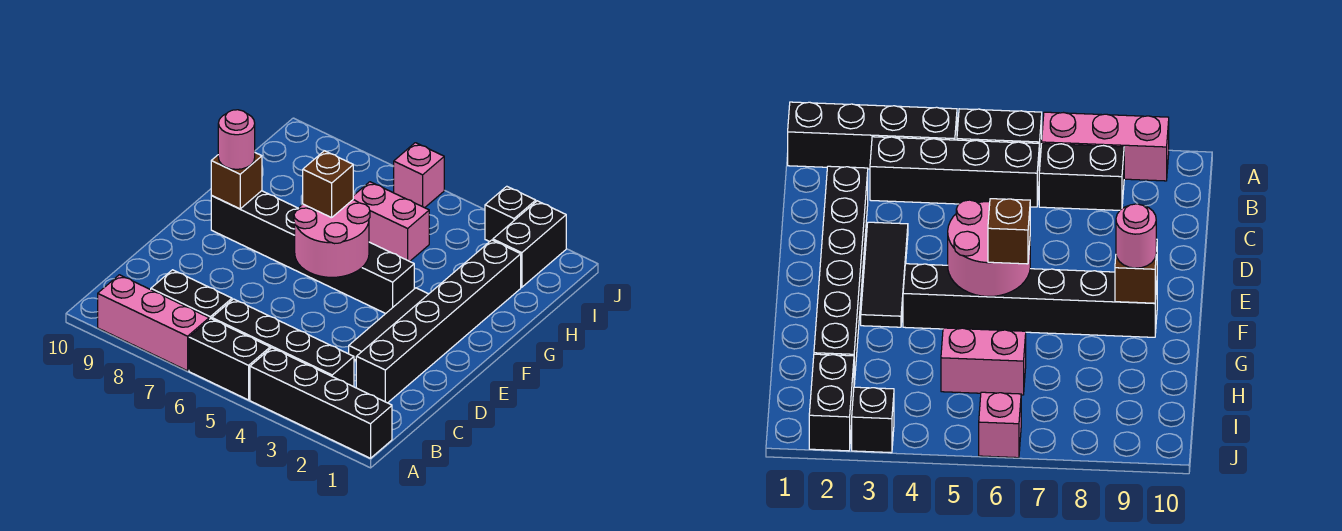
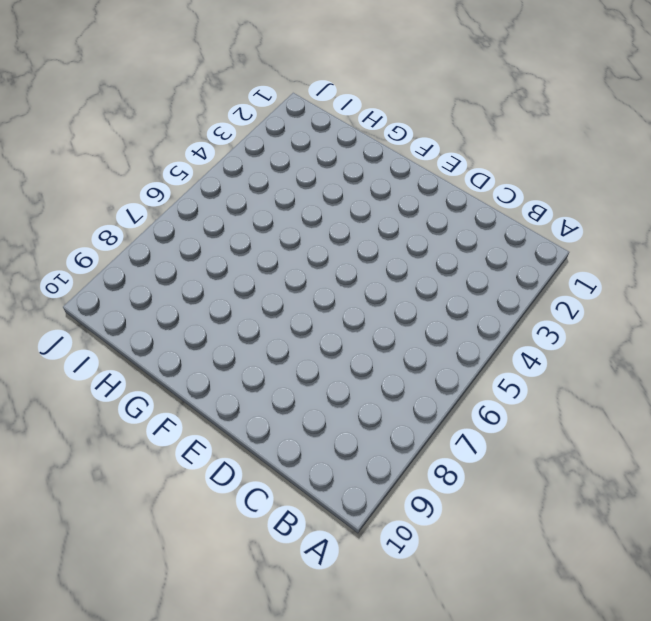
none -> black 1x4 brick [250,348,392,458]
none -> black 1x2 brick [189,319,270,400]
none -> pink 1x3 brick [98,275,209,371]

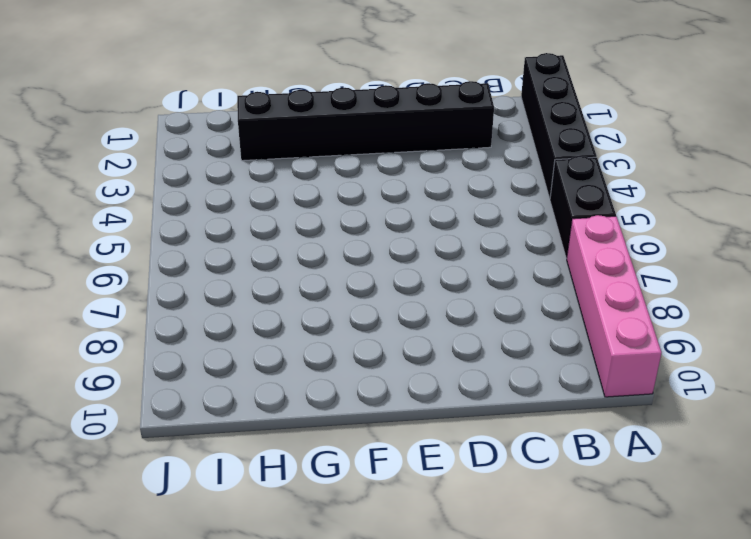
pink 1x4 brick [567,215,662,397] -> pink 1x3 brick [98,275,209,371]
none -> black 1x4 brick [212,299,354,387]
none -> black 1x2 brick [151,270,232,319]
none -> black 1x3 tile [349,288,428,360]

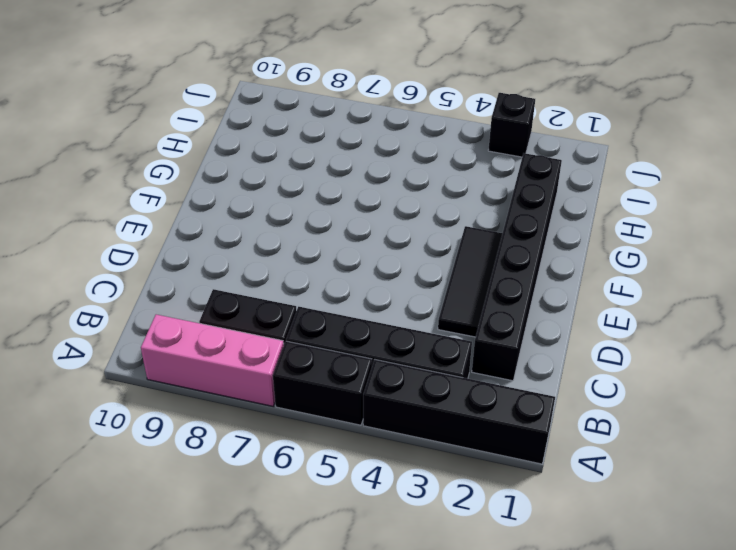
none -> black 1x6 brick [211,191,414,314]
none -> pink 1x2 brick [353,182,429,261]
none -> black 1x2 brick [493,201,566,287]

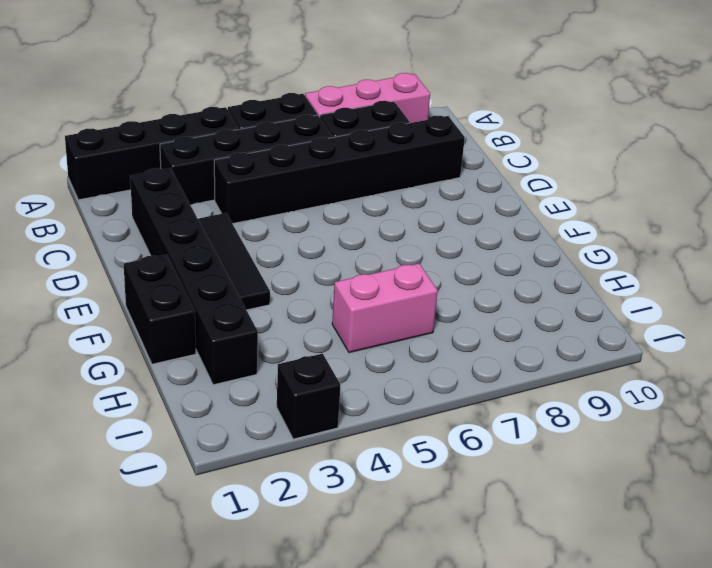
black 1x6 brick [214,116,465,224] -> black 1x6 brick moved to [211,191,414,314]
black 1x2 brick [124,255,196,364] -> black 1x2 brick moved to [493,201,566,287]
none -> pink 1x1 brick [394,143,444,208]
none -> pink 2x2 round brick [294,200,370,277]
none -> brown 1x1 brick [211,153,262,209]

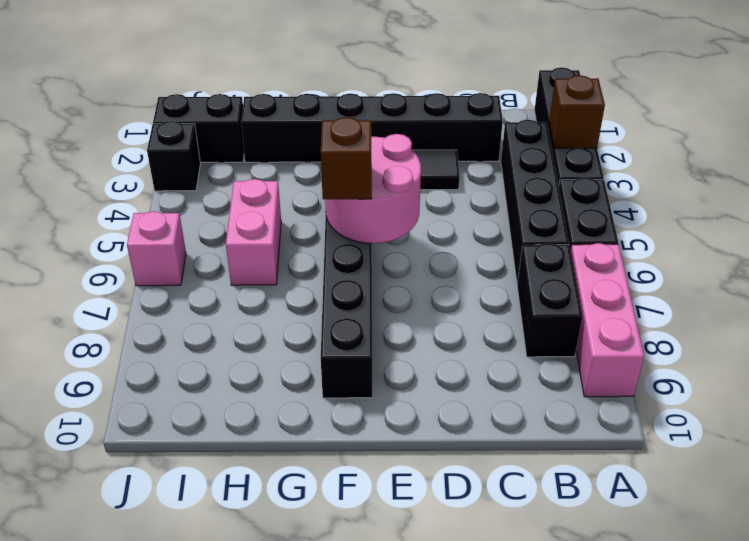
brown 1x1 brick [549,75,605,148] -> brown 1x1 brick moved to [211,153,262,209]
none -> pink 1x1 round brick [218,110,255,169]

